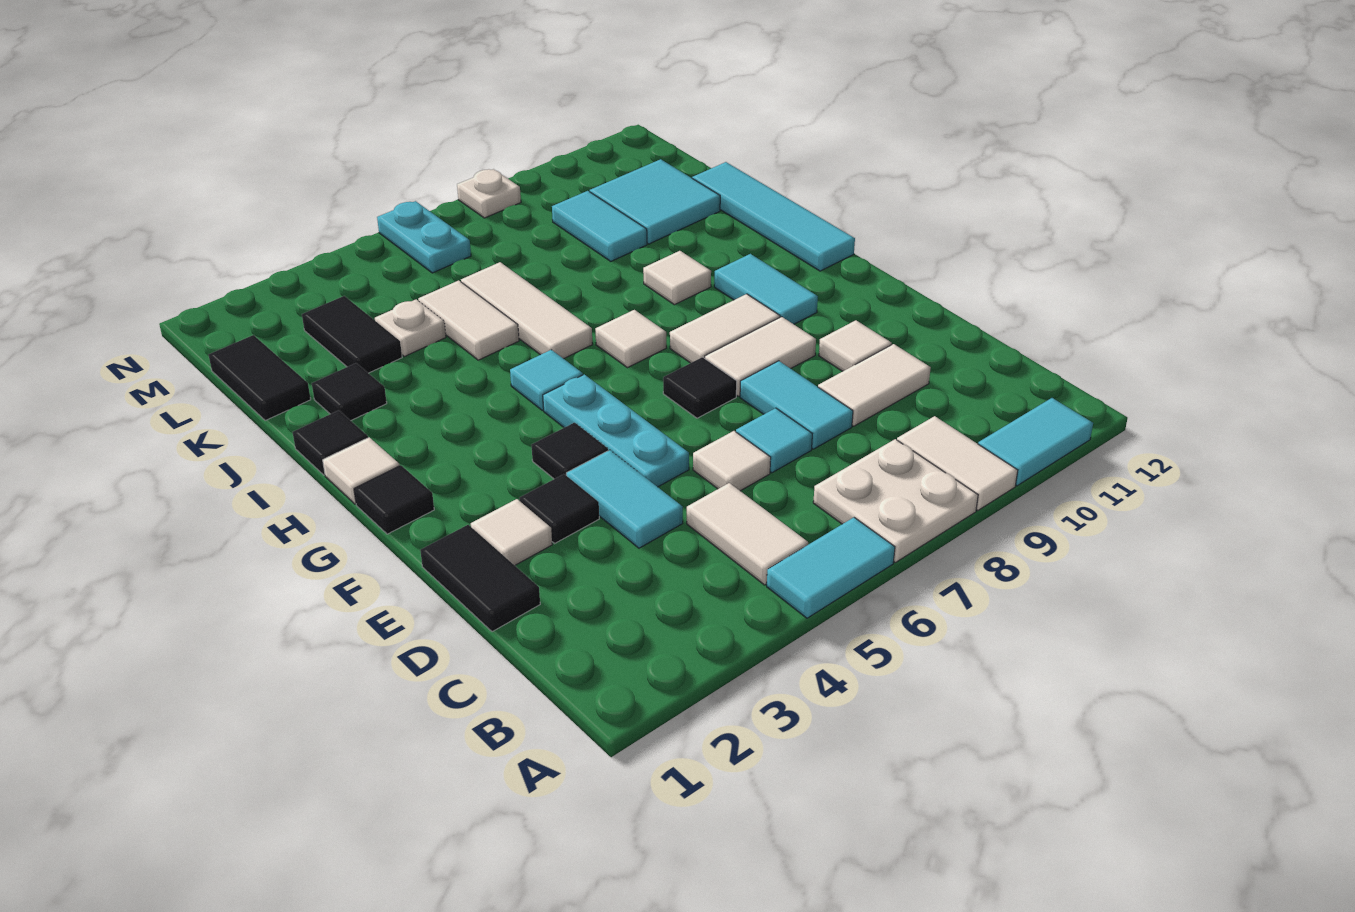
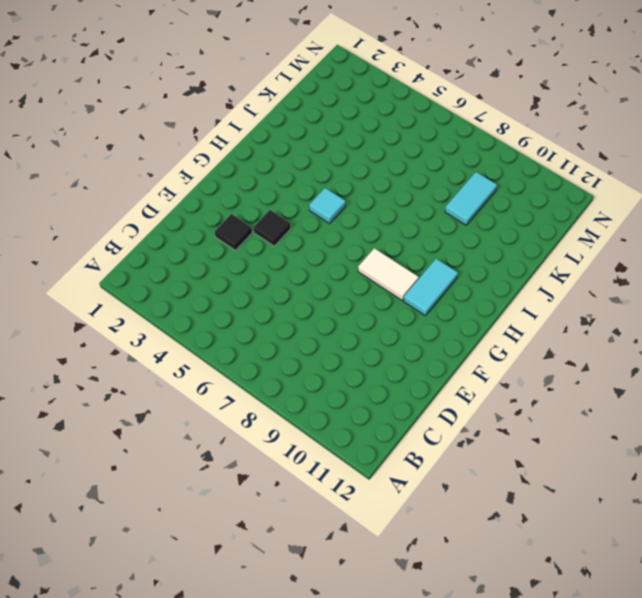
none -> cyan 1x2 tile [767,517,895,618]
none -> white 2x2 plate [813,439,978,562]
none -> white 1x2 tile [897,416,1018,511]
none -> cyan 1x2 tile [978,398,1093,486]

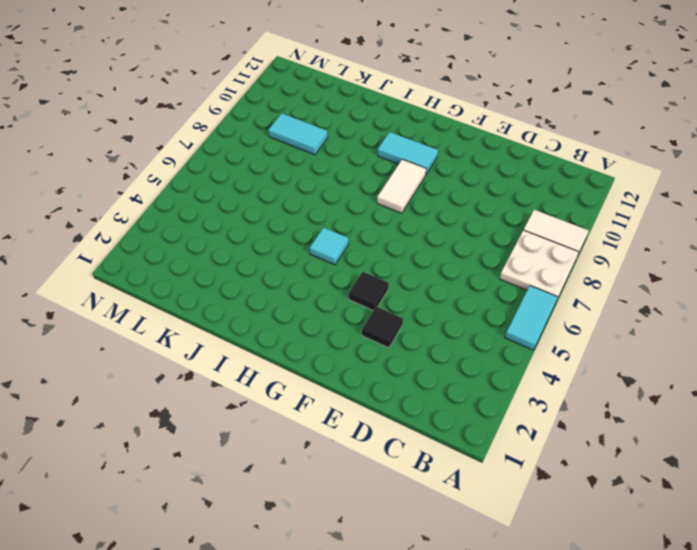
none -> cyan 1x2 tile [978,398,1093,486]
none -> white 1x2 tile [687,483,808,585]
none -> black 1x2 tile [420,525,540,632]
none -> cyan 1x2 tile [566,450,683,548]

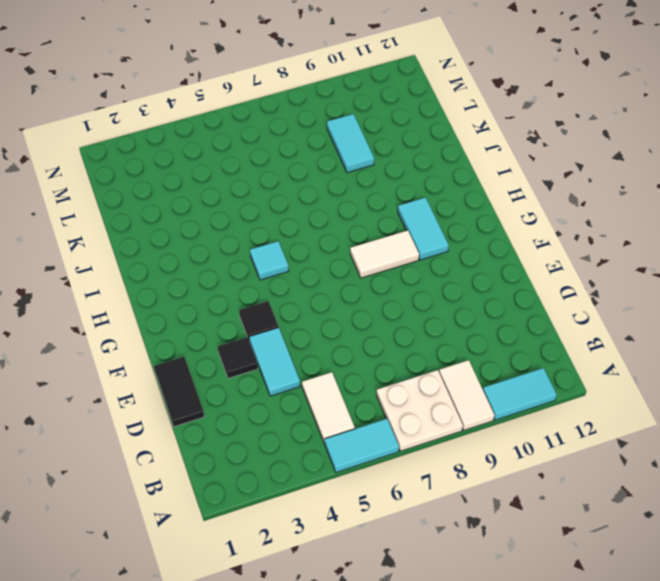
none -> white 1x1 tile [693,431,771,491]
none -> cyan 1x1 tile [736,408,812,473]
none -> cyan 1x2 tile [740,361,853,449]
none -> white 1x2 tile [818,344,931,426]

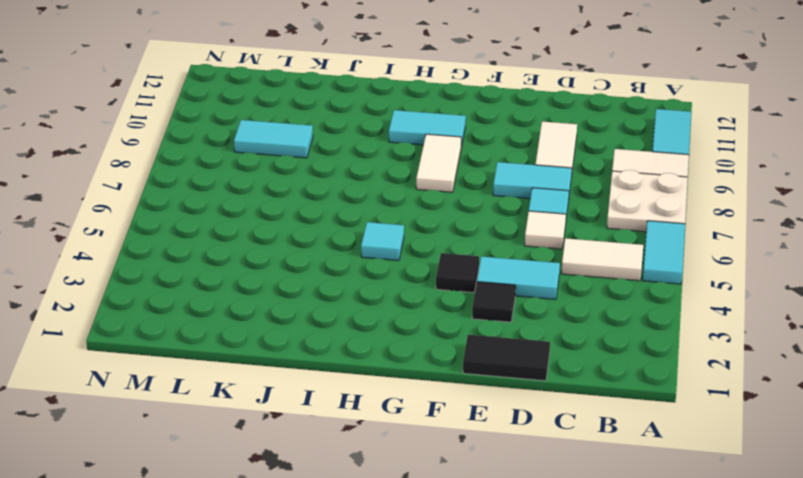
none -> white 1x1 tile [471,499,552,565]
none -> cyan 1x3 plate [543,374,689,487]
none -> white 1x1 tile [819,320,892,371]
none -> black 1x1 tile [663,357,737,418]

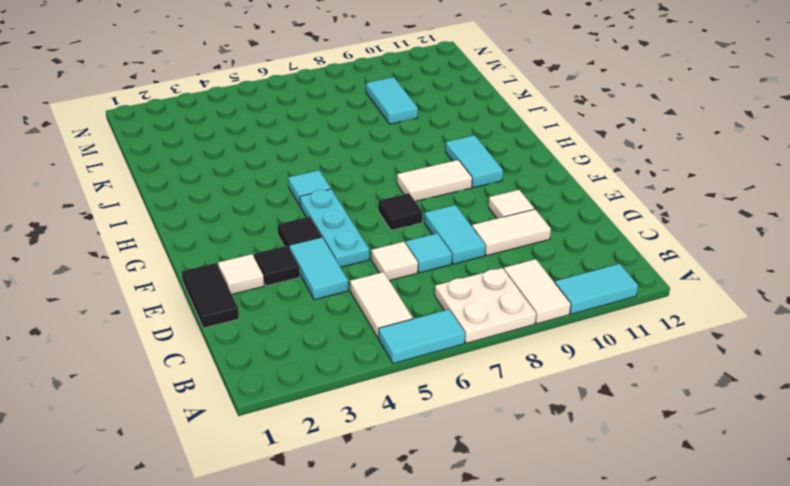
none -> white 1x2 tile [705,317,816,396]
none -> black 1x1 tile [354,465,434,534]
none -> white 1x1 tile [323,437,400,504]
none -> white 1x1 tile [595,310,666,368]

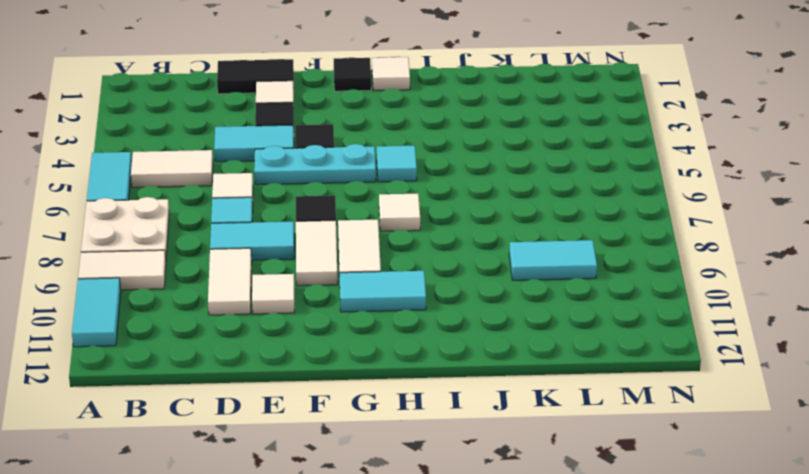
none -> cyan 1x4 tile [692,162,855,271]
none -> black 1x1 tile [293,410,368,475]
none -> white 1x3 tile [461,262,592,359]
none -> white 1x1 tile [643,251,711,305]

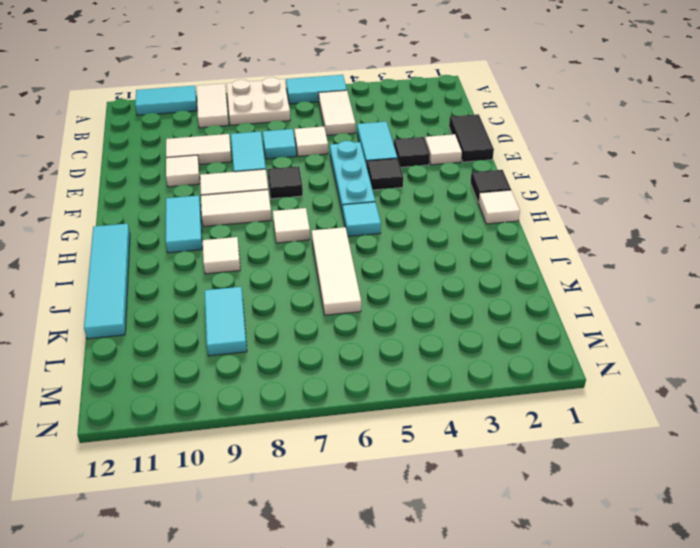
none -> black 1x1 tile [293,410,368,475]
none -> black 1x1 tile [312,363,387,421]
none -> white 1x2 tile [418,280,519,360]
none -> black 1x2 tile [209,335,311,421]

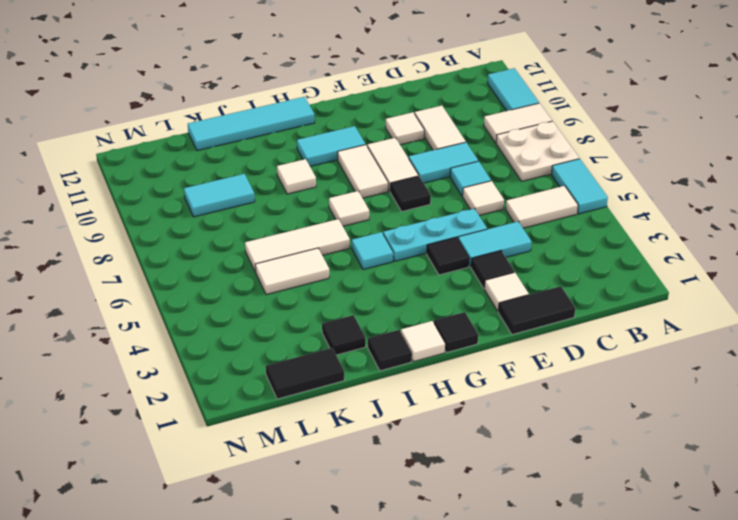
none -> black 1x2 tile [302,296,402,373]
none -> white 1x1 plate [375,299,446,356]
none -> cyan 2x2 tile [590,159,720,244]
none -> cyan 1x2 plate [377,201,471,273]

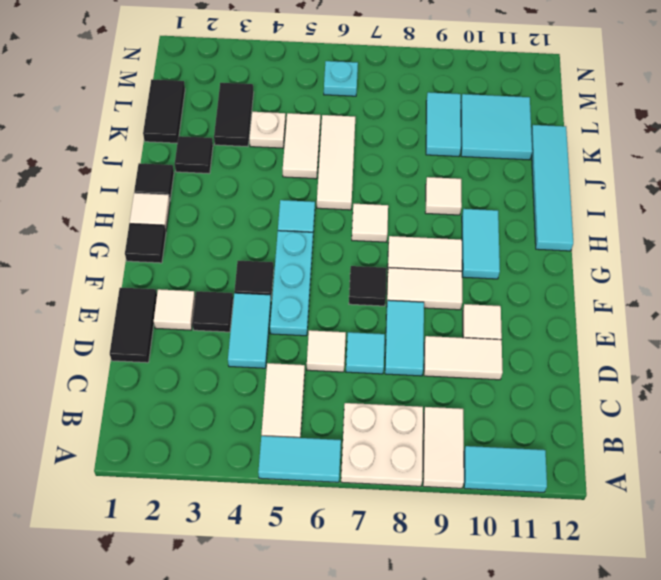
cyan 1x1 plate [324,61,358,96] -> cyan 1x2 plate [377,201,471,273]
none -> white 1x1 plate [457,169,521,218]

